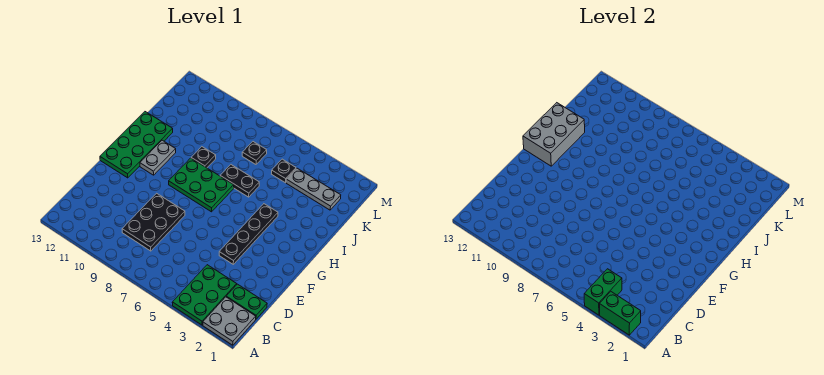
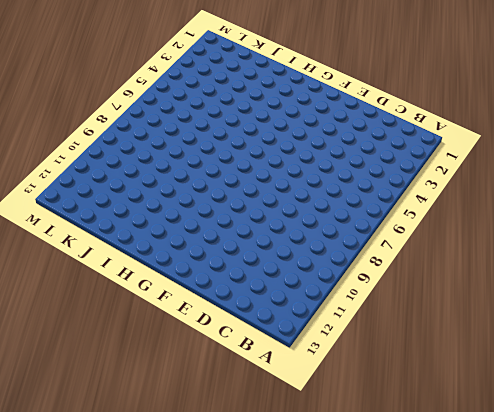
none -> grey 2x2 plate [203,297,256,345]
none -> green 2x3 plate [172,265,237,325]
none -> green 1x2 plate [226,284,267,319]

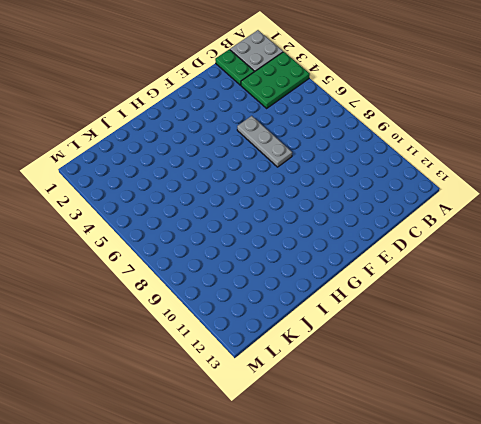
grey 1x3 plate [237,116,292,167] -> grey 1x3 plate moved to [286,168,341,210]
none -> black 2x3 plate [122,193,185,251]
none -> black 1x4 plate [219,204,278,264]
none -> green 2x4 plate [100,112,173,178]

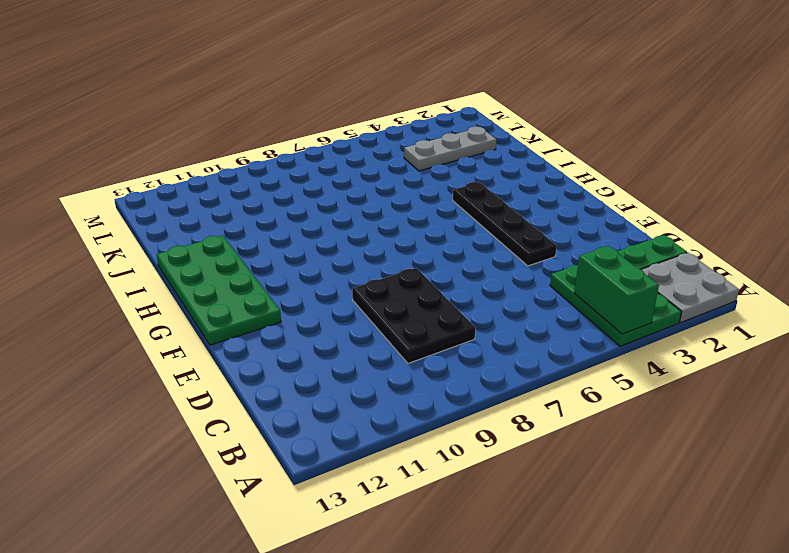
none -> green 2x3 plate [169,158,234,212]
none -> grey 1x2 plate [140,140,176,175]
none -> black 1x2 plate [220,165,259,197]

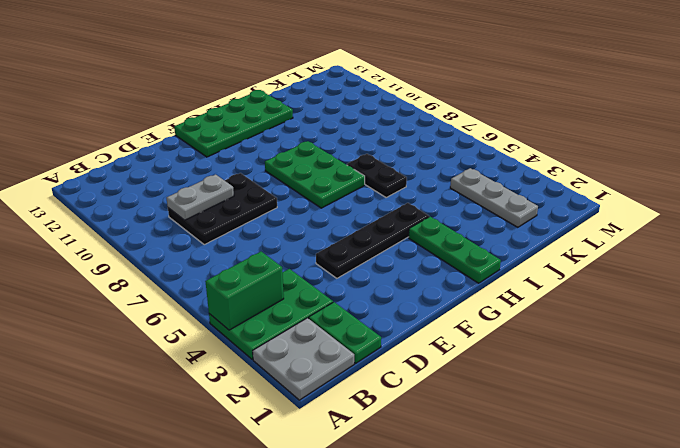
grey 1x2 plate [167,174,234,220] -> grey 1x2 plate moved to [140,140,176,175]
green 1x3 plate [409,217,501,283] -> none
none -> black 1x1 plate [191,147,216,168]
none -> black 1x1 plate [272,159,296,183]
none -> black 1x1 plate [242,142,267,164]

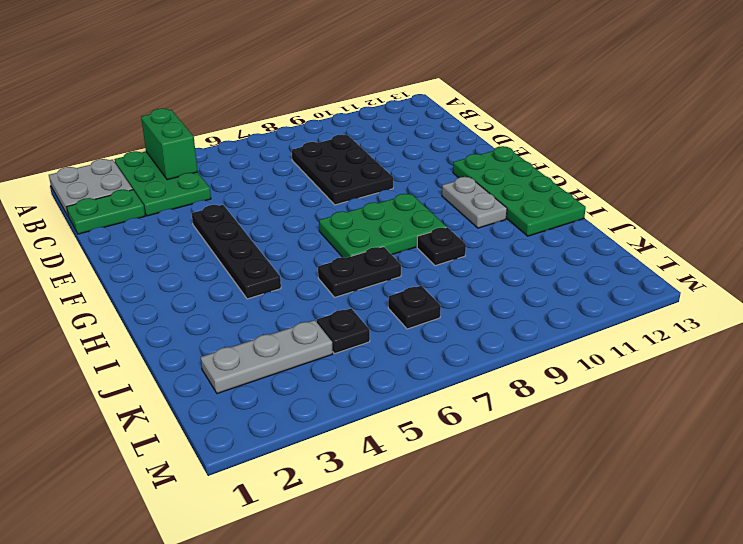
none -> green 1x2 brick [600,292,641,335]
none -> grey 2x3 brick [523,103,585,166]

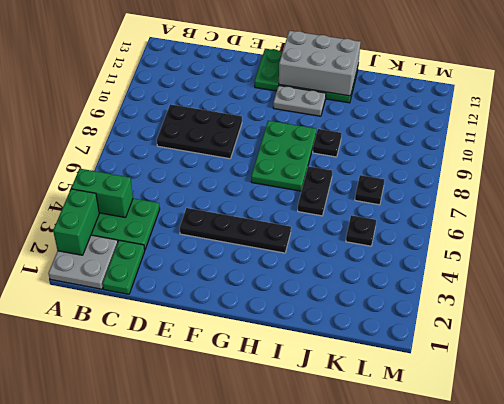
none -> grey 1x3 plate [286,168,341,210]

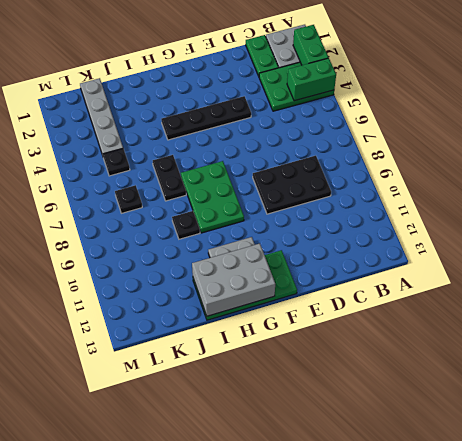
grey 1x4 plate [80,78,123,155] -> grey 1x3 plate [286,168,341,210]

